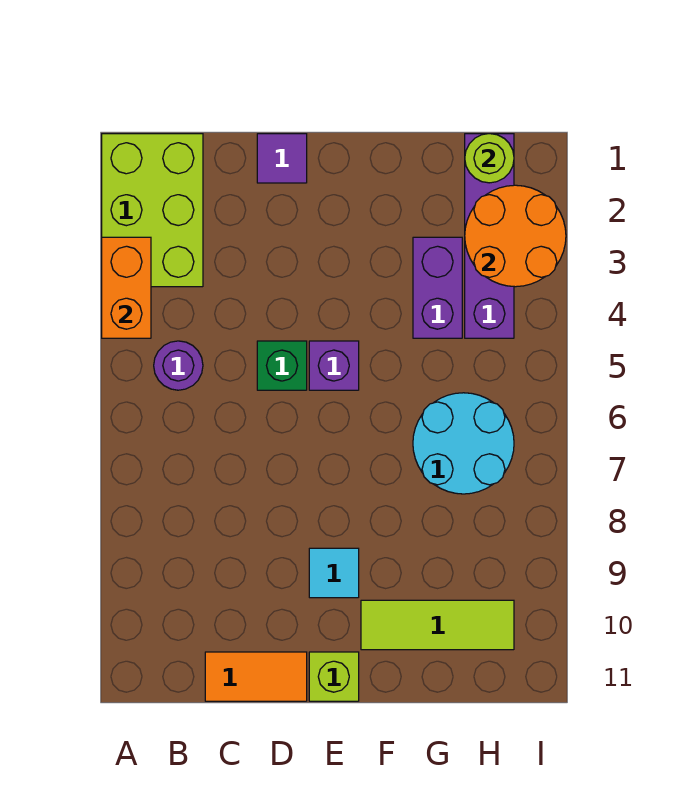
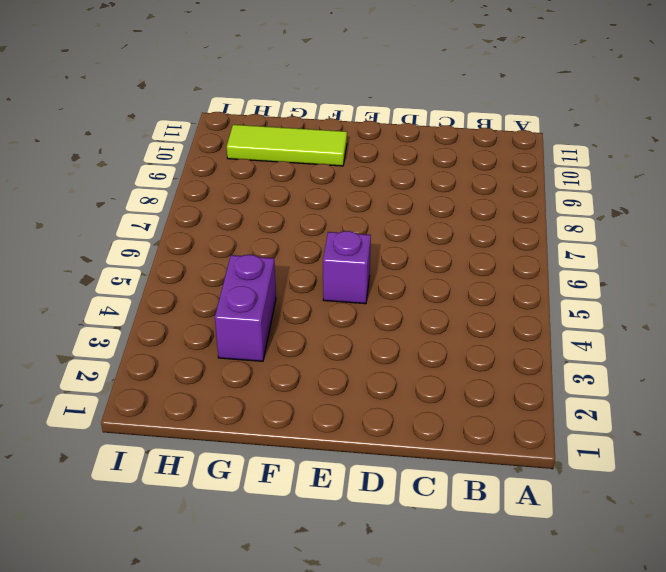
none -> lime 2x3 brick [102,134,203,287]
none -> purple 1x1 round brick [154,341,203,390]
none -> orange 1x2 tile [205,652,307,701]

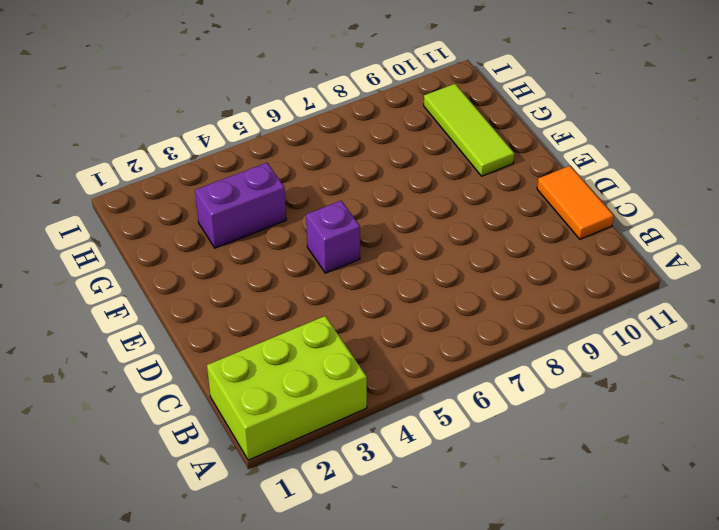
none -> purple 1x1 round brick [154,341,203,390]
none -> purple 1x1 tile [257,134,307,183]
none -> green 1x1 brick [257,341,307,390]

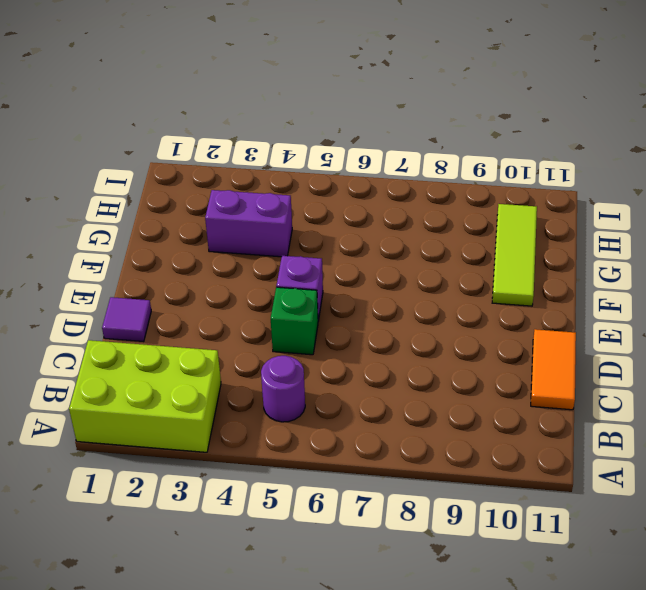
none -> cyan 1x1 tile [309,548,359,598]
none -> lime 1x1 brick [309,652,359,701]
none -> cyan 2x2 round brick [413,393,514,494]

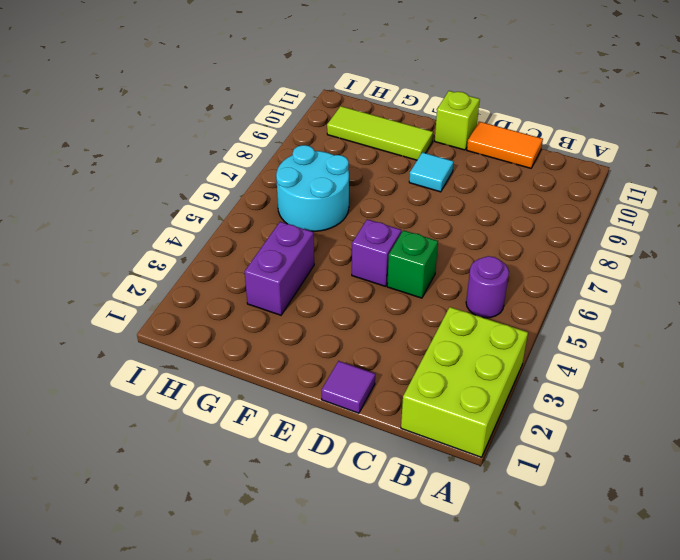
none -> purple 1x4 brick [465,134,514,338]
none -> orange 1x2 brick [102,237,151,338]
none -> lime 1x1 round brick [465,134,514,183]

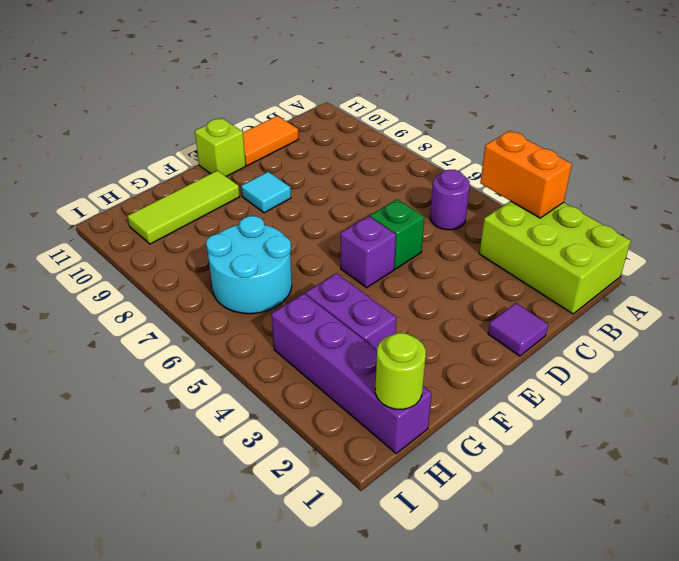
none -> orange 2x2 round brick [465,185,566,287]

